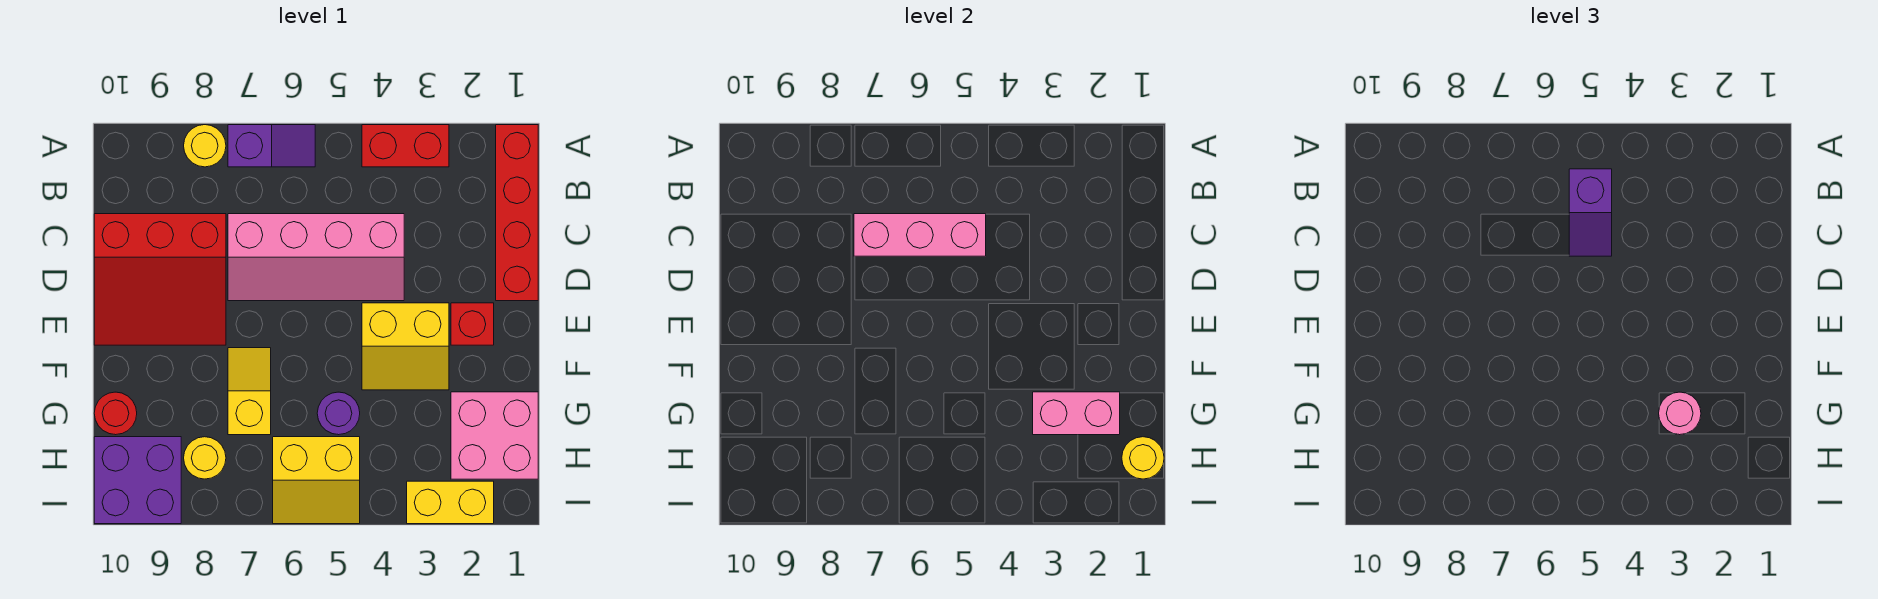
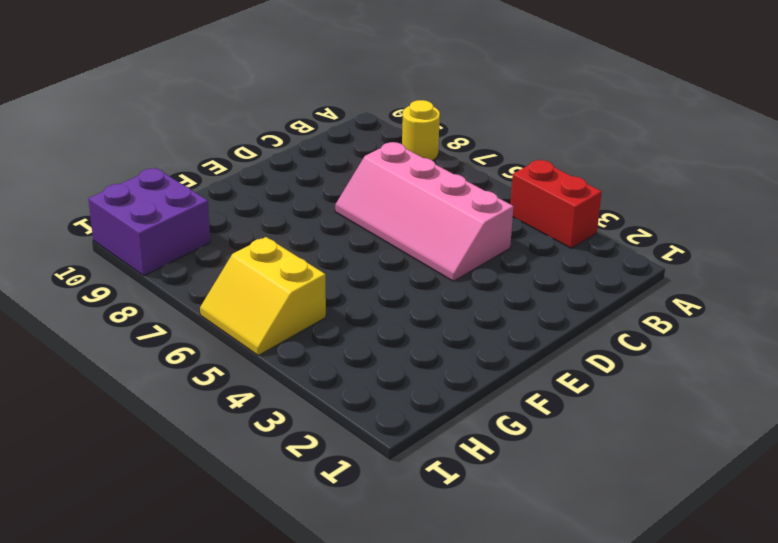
none -> red 1x4 brick [496,125,538,301]
none -> purple 1x2 slope [228,125,315,167]
none -> red 3x3 slope [94,214,226,345]

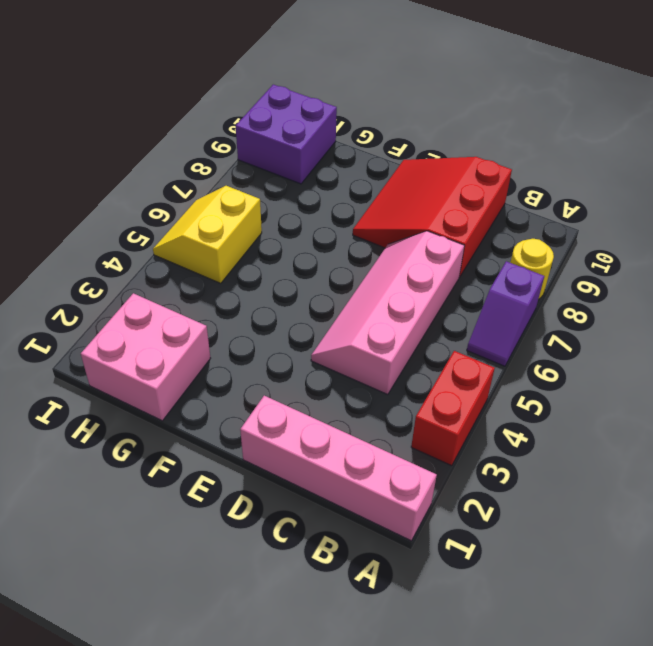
pink 1x4 brick [240,396,437,541] -> red 1x4 brick [496,125,538,301]
none -> red 1x1 brick [451,303,494,345]
none -> yellow 2x2 slope [362,303,449,390]
none -> yellow 1x2 slope [228,348,271,435]

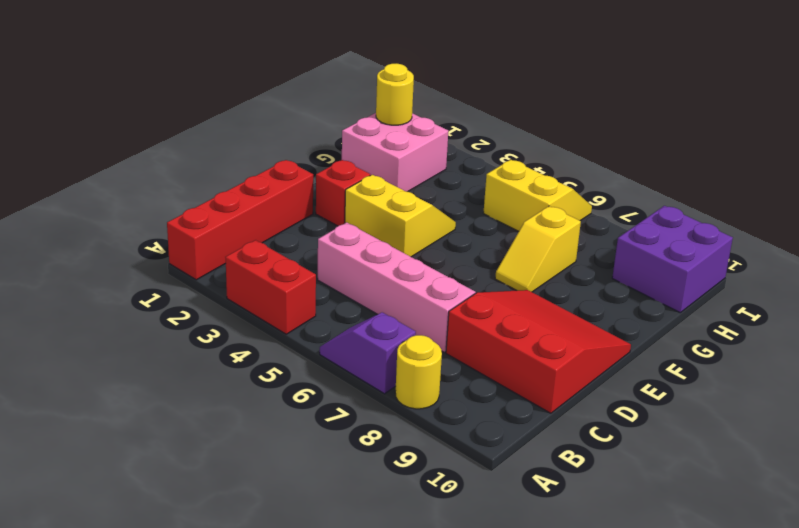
none -> purple 1x1 round brick [317,392,360,435]
none -> red 1x1 round brick [94,392,137,435]
none -> yellow 1x1 round brick [184,437,226,479]

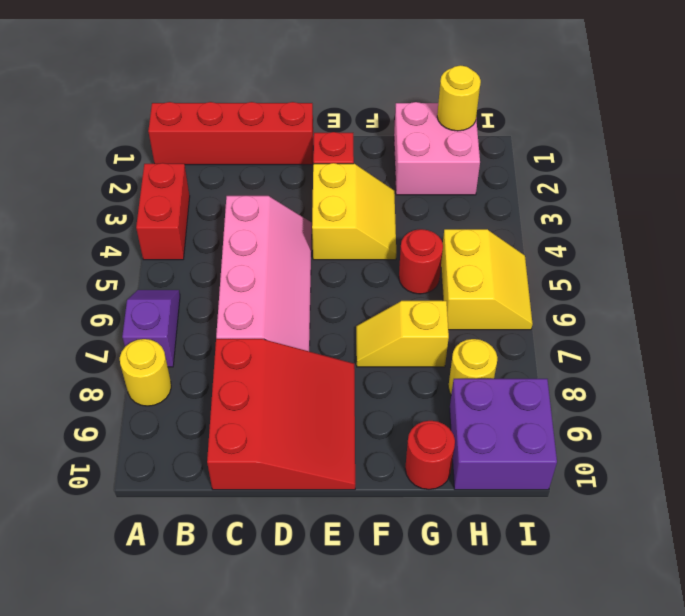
red 1x1 round brick [399,229,443,294] -> purple 1x1 round brick [317,392,360,435]
none -> yellow 1x2 brick [407,481,494,524]
none -> pink 1x3 brick [854,214,986,256]
none -> pink 1x2 brick [1033,392,1120,435]

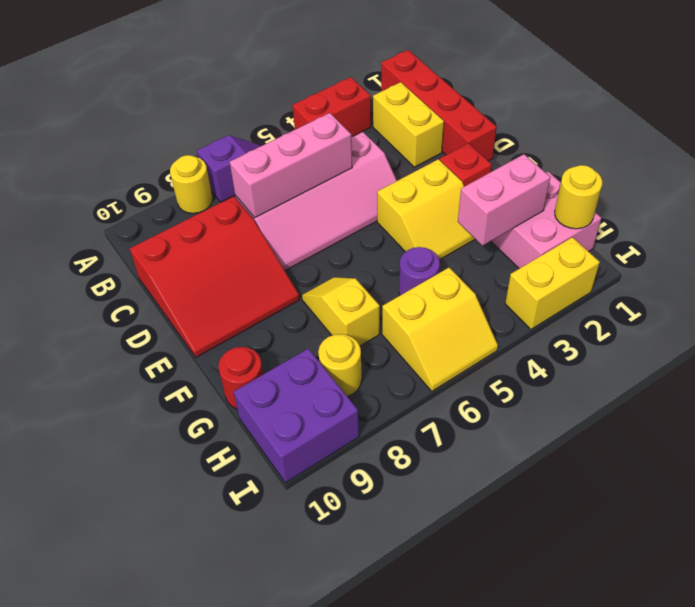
yellow 1x2 brick [373,82,444,167] -> none
none -> purple 1x2 slope [1569,169,1612,256]
none -> pink 1x1 round brick [1659,392,1701,435]

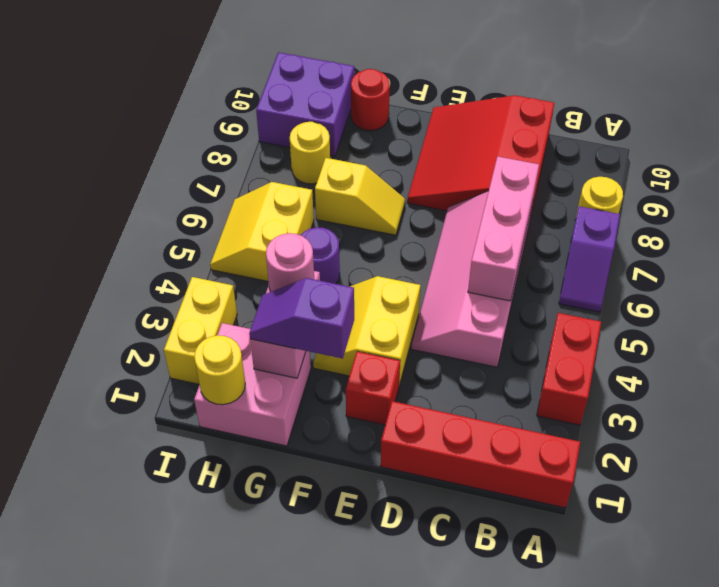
purple 1x2 slope [249,278,354,359] -> purple 1x2 slope moved to [1569,169,1612,256]

